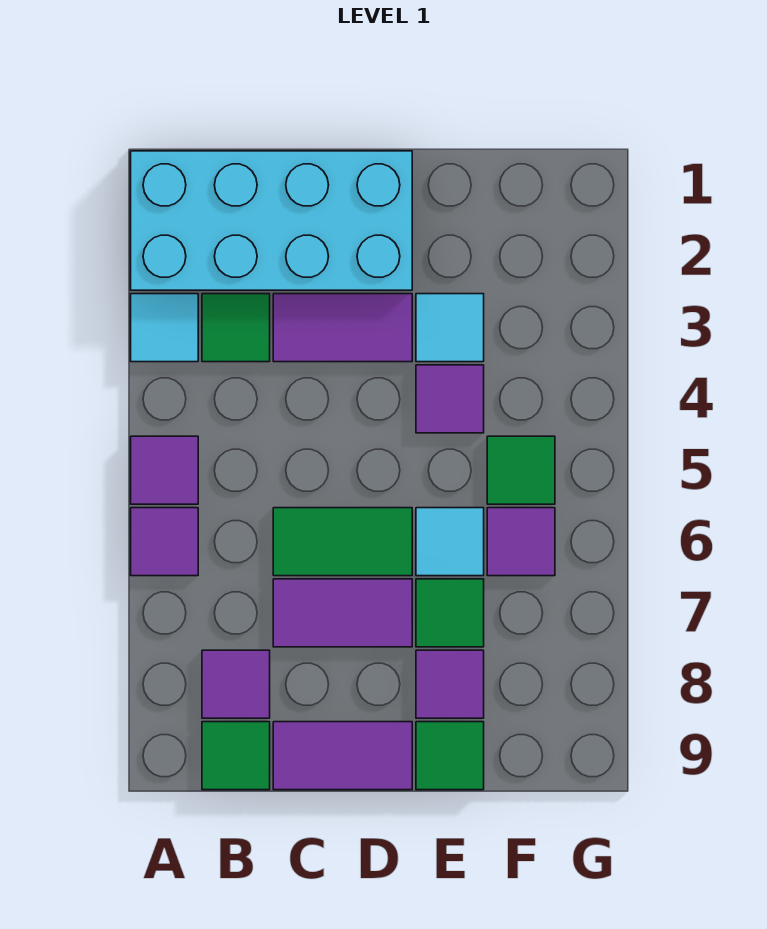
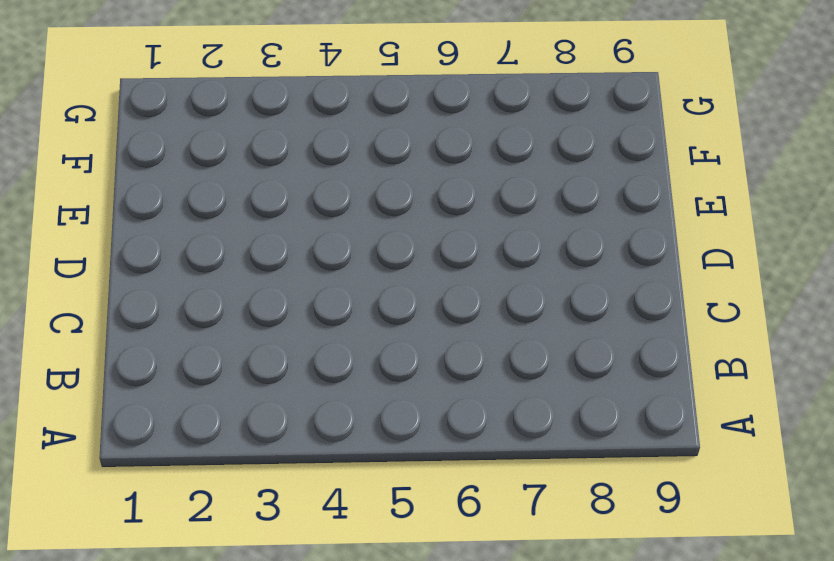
none -> cyan 2x4 brick [131,151,412,290]
none -> cyan 1x1 tile [131,294,198,362]
none -> purple 1x1 tile [131,436,198,504]

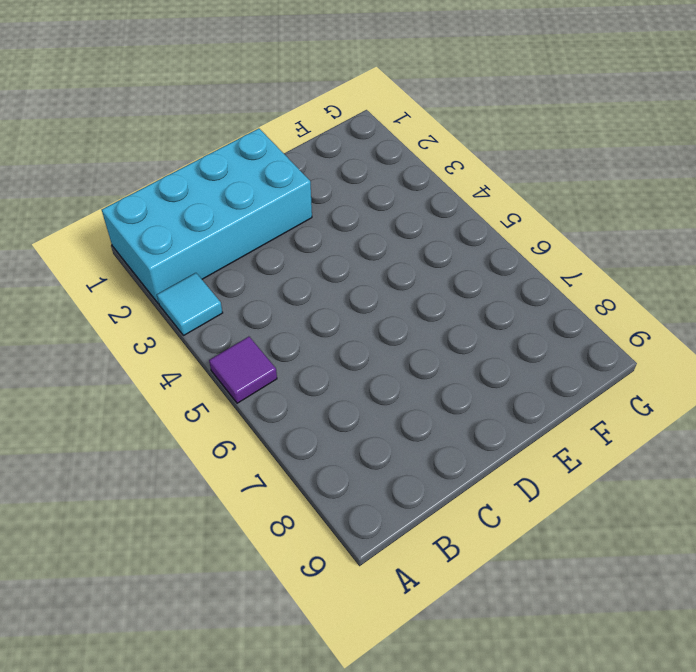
none -> purple 1x1 tile [131,508,198,576]
none -> green 1x1 tile [202,294,270,362]
none -> purple 1x1 tile [202,650,270,718]

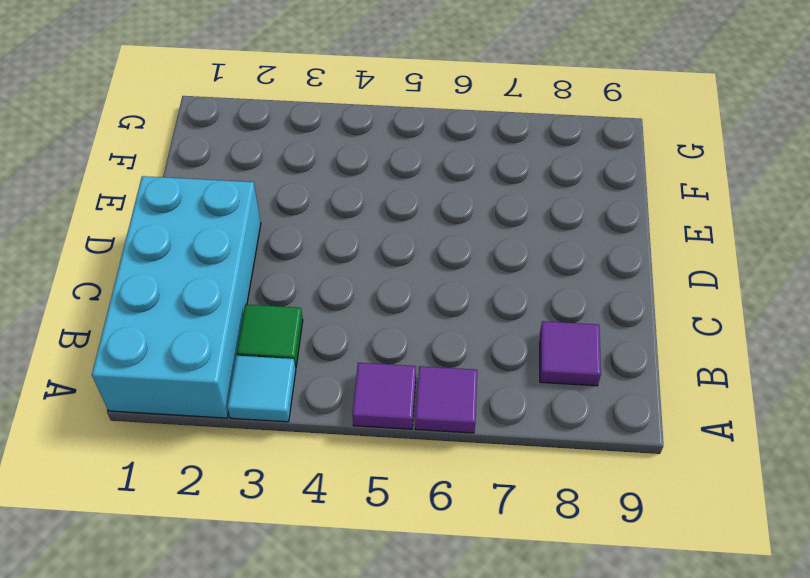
none -> green 1x1 tile [202,722,270,790]
none -> purple 1x2 tile [273,294,412,362]
none -> green 1x2 tile [273,508,412,576]

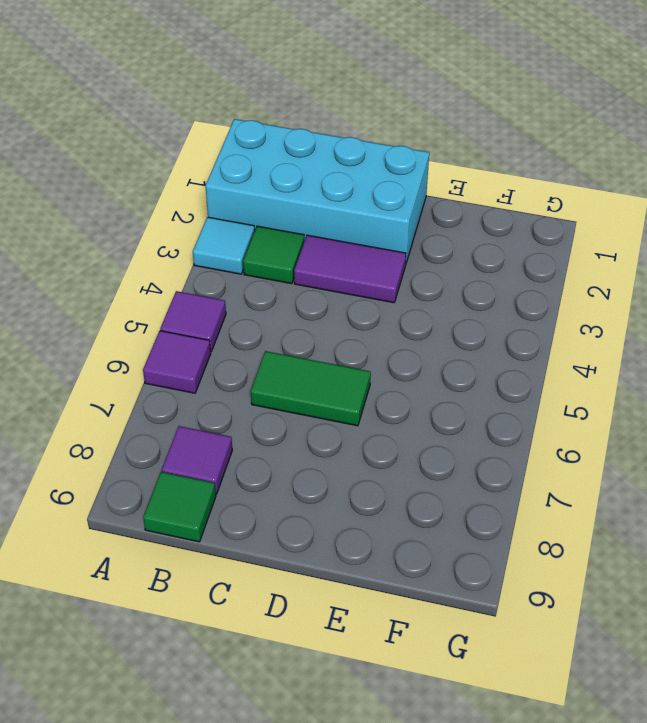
none -> purple 1x2 tile [273,579,412,647]
none -> purple 1x2 tile [273,722,412,790]
none -> cyan 1x1 tile [416,294,484,362]

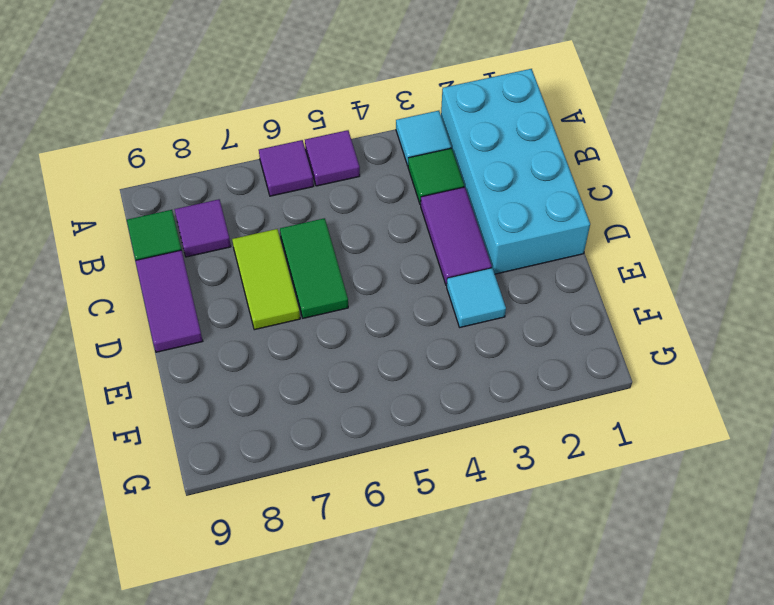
lime 1x2 tile [232,229,300,330] -> purple 1x2 tile [273,579,412,647]
none -> purple 1x1 tile [416,365,484,433]
none -> cyan 1x1 tile [416,508,484,576]
none -> green 1x1 tile [416,579,484,647]

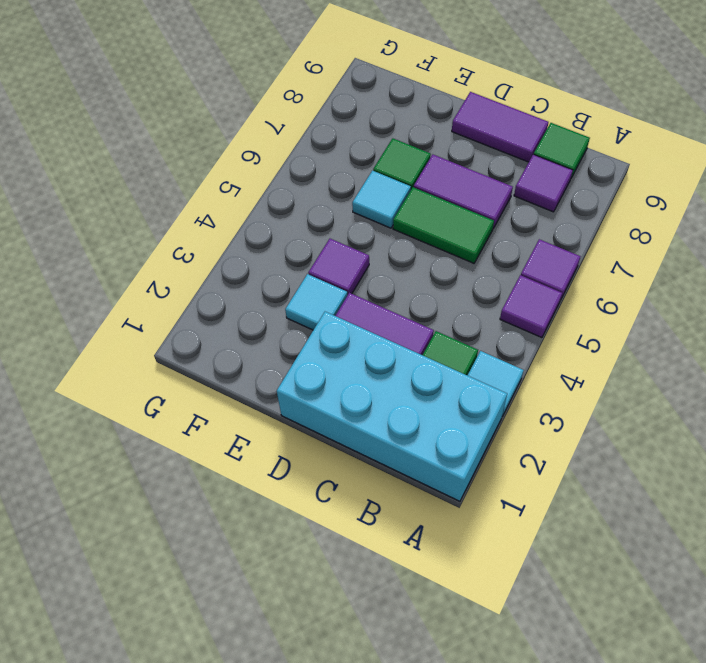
none -> purple 1x1 tile [416,650,484,718]
none -> green 1x1 tile [416,722,484,790]
none -> green 1x1 tile [487,436,555,504]

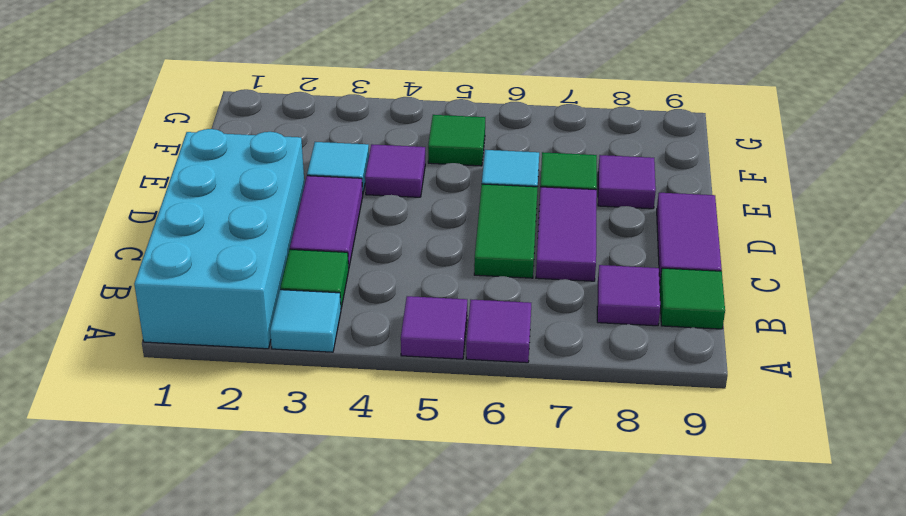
none -> green 1x1 tile [416,722,484,790]
none -> purple 1x1 tile [487,508,555,576]

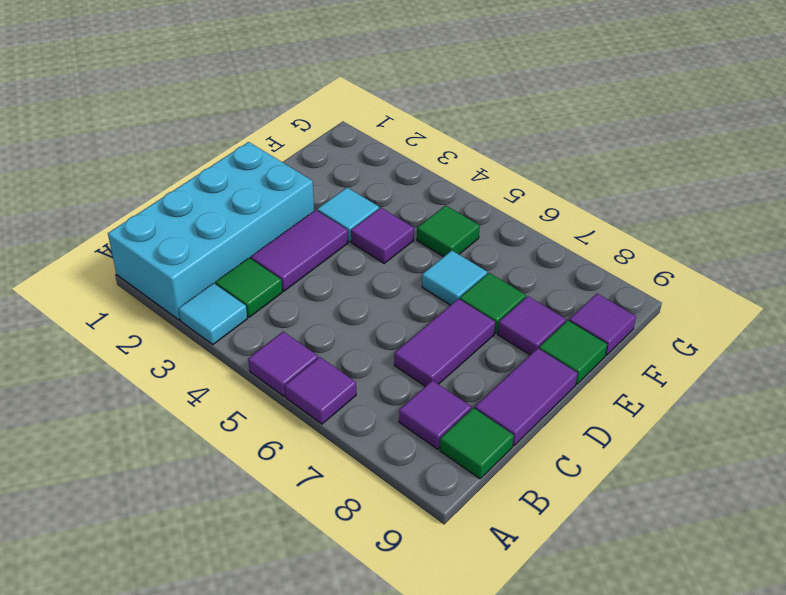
purple 1x1 tile [569,294,636,355] -> purple 1x1 tile moved to [487,508,555,576]
none -> green 1x2 tile [273,508,412,576]

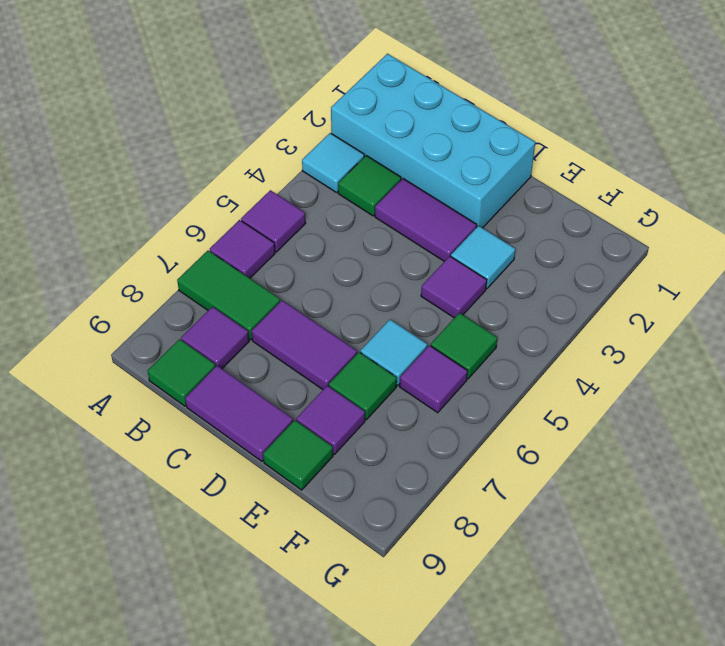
green 1x2 tile [177,251,280,340] -> green 1x2 tile moved to [273,508,412,576]

